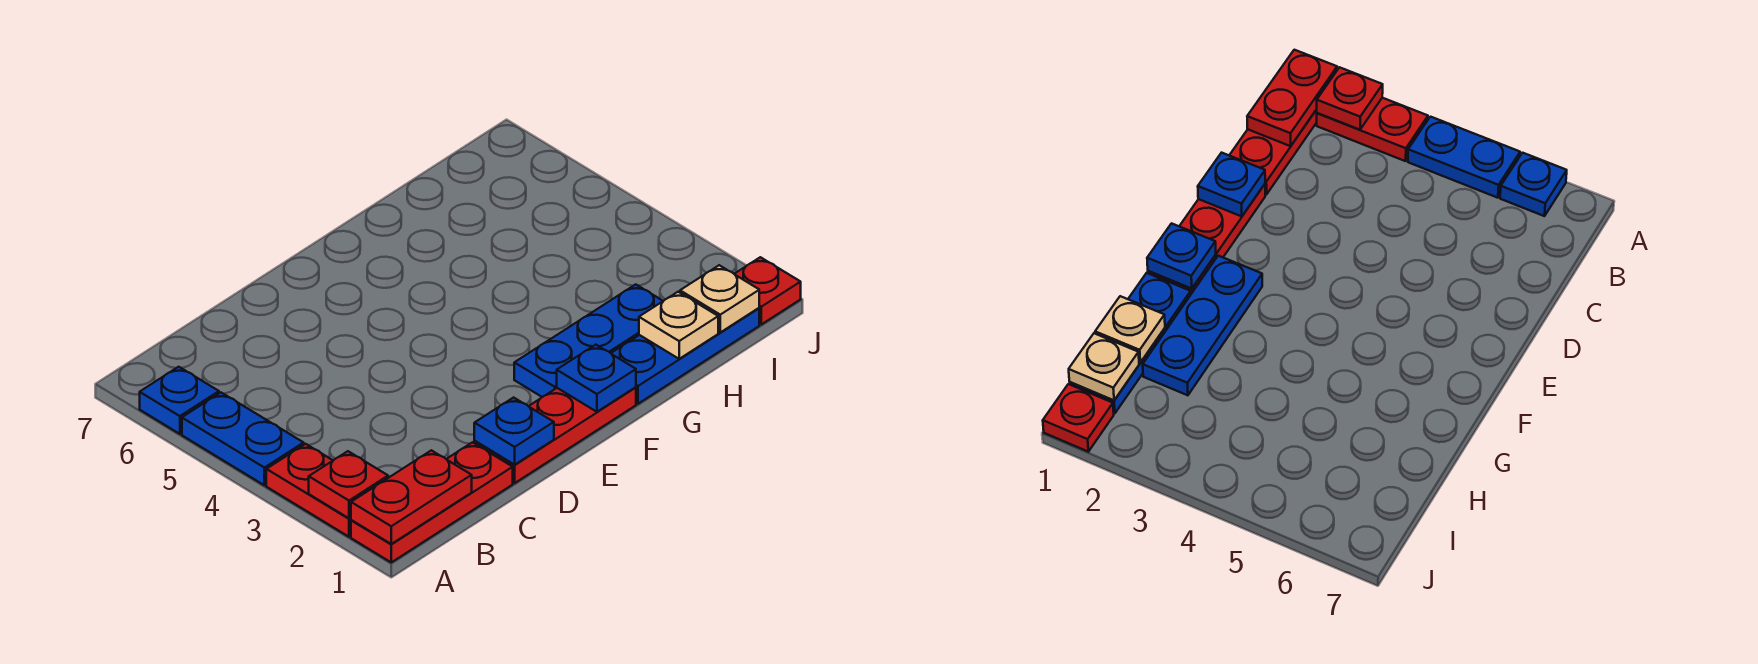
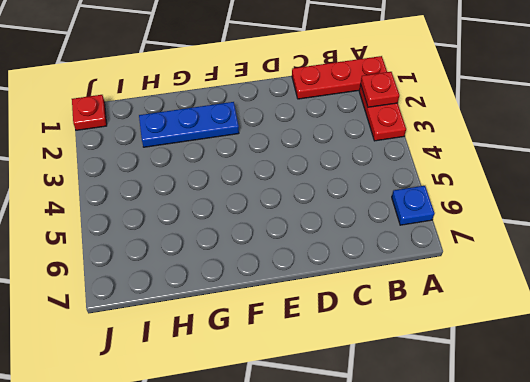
none -> blue 1x2 plate [182,393,304,485]
none -> red 1x3 plate [474,387,636,483]
none -> blue 1x3 plate [611,308,759,404]

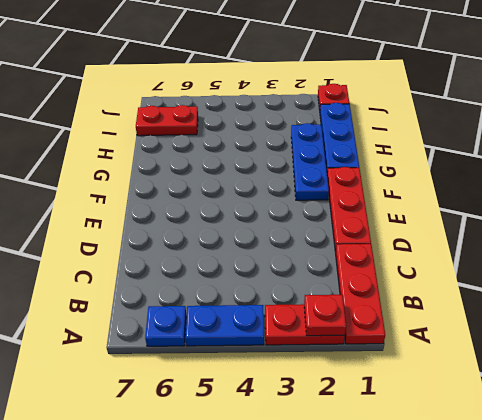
red 1x2 plate [136,105,198,136] -> red 1x2 plate turned to [351,450,472,544]
none -> blue 1x1 plate [474,398,554,465]
none -> blue 1x1 plate [557,345,636,412]
none -> tan 1x1 plate [639,292,718,359]

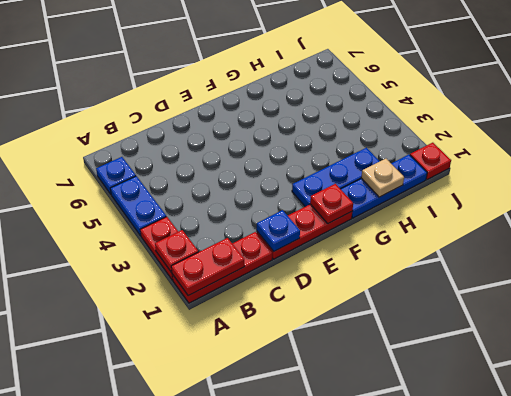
red 1x1 plate [310,184,353,223] -> blue 1x1 plate [557,345,636,412]
none -> tan 1x1 plate [680,265,759,332]

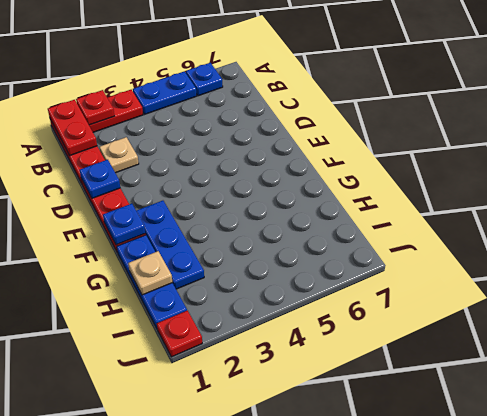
tan 1x1 plate [100,137,139,173] -> tan 1x1 plate moved to [680,265,759,332]

